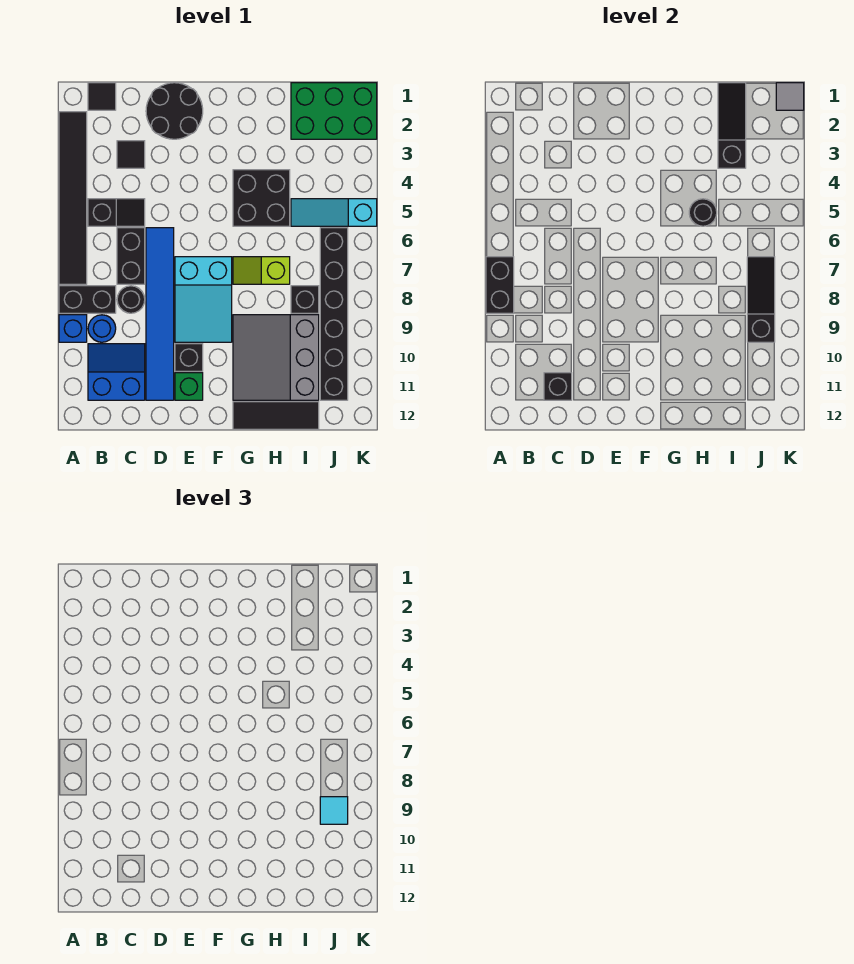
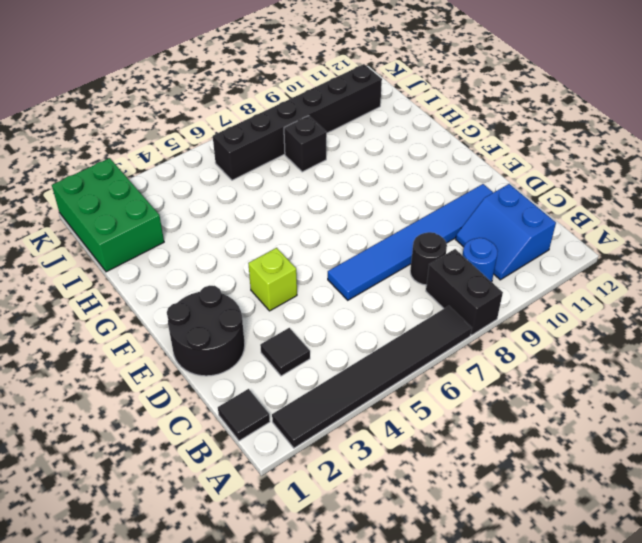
lime 1x1 brick [248,248,297,311] -> none
none -> blue 1x1 brick [59,315,87,342]
none -> black 1x2 slope [88,199,145,226]
none -> black 1x2 brick [117,228,145,284]
none -> cyan 2x3 slope [175,257,232,342]

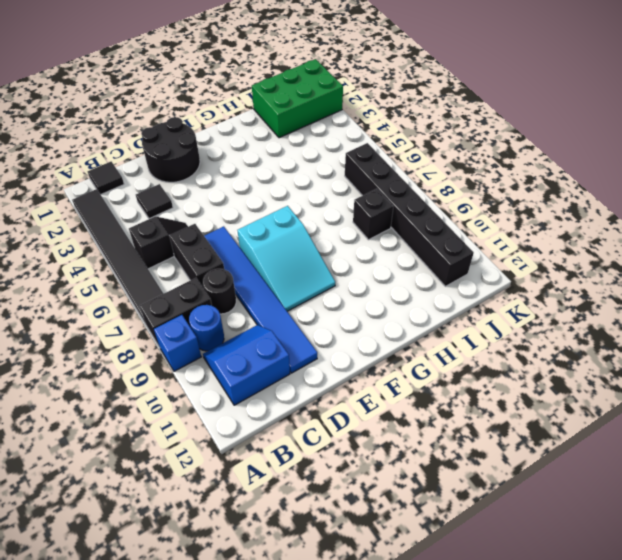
none -> black 1x1 brick [175,344,203,371]
none -> green 1x1 brick [175,373,203,400]
none -> black 2x2 brick [233,170,290,226]
none -> lime 1x2 slope [233,257,290,284]

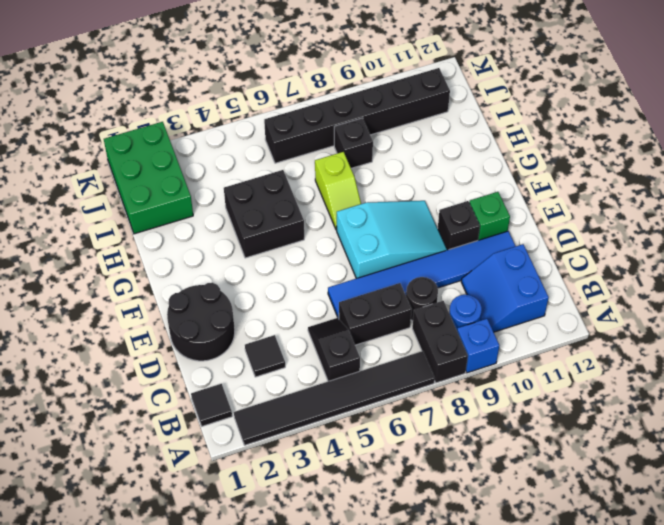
none -> grey 3x3 slope [233,315,319,400]
none -> black 1x3 tile [233,402,319,429]
none -> cyan 1x3 slope [291,199,377,226]
none -> black 1x2 brick [486,257,514,313]

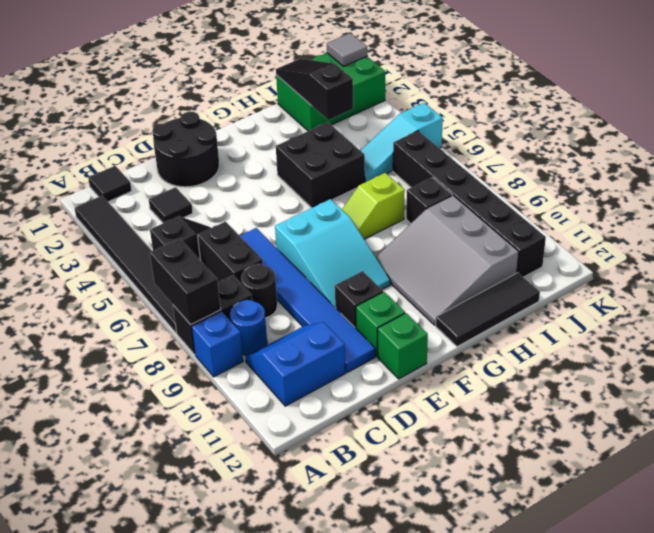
green 1x1 brick [378,313,428,379] -> none
none -> black 1x1 brick [544,373,572,400]
none -> black 1x1 round brick [689,199,717,226]
none -> black 1x3 slope [747,257,775,342]
none -> cyan 1x1 tile [320,797,348,824]

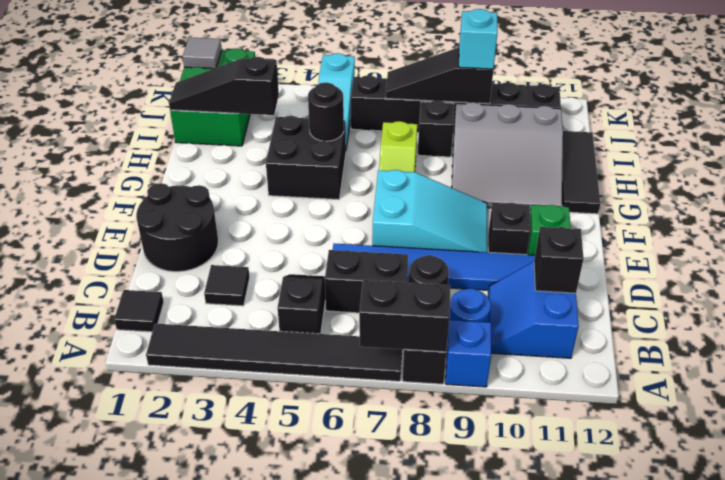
cyan 1x1 brick [459,9,498,69] -> cyan 1x1 tile [320,797,348,824]

